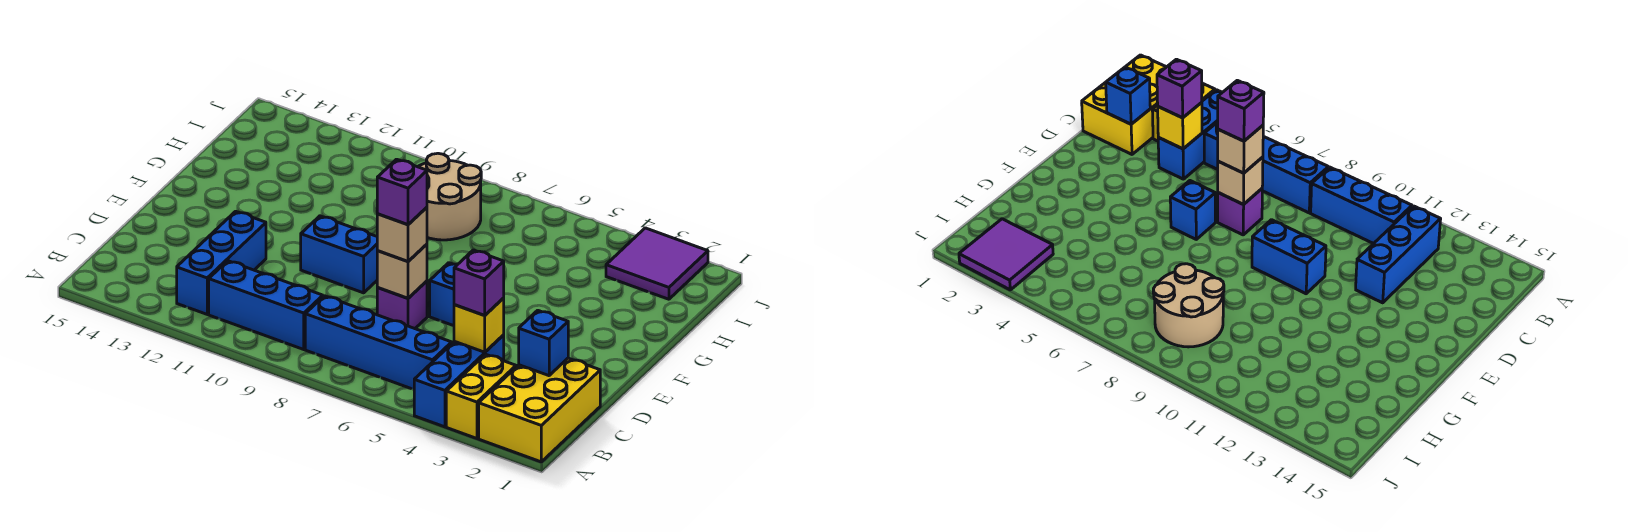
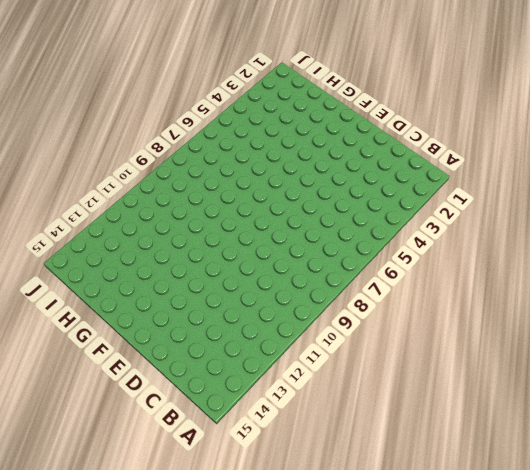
none -> yellow 2x3 brick [479,358,600,462]
none -> yellow 1x2 brick [446,354,516,438]
none -> blue 1x3 brick [414,335,504,427]

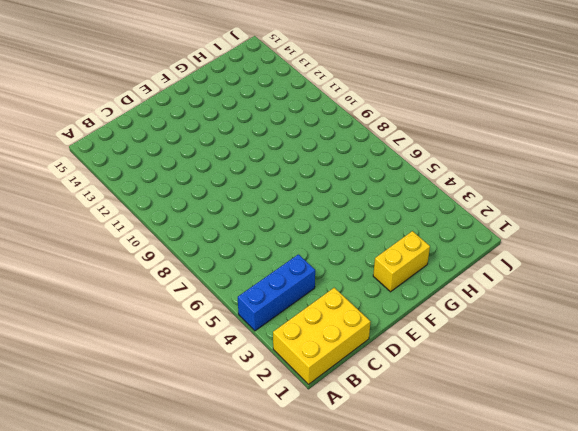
yellow 1x2 brick [373,231,430,292] -> yellow 1x2 brick moved to [446,354,516,438]
none -> blue 1x4 brick [305,296,452,389]
none -> blue 1x3 brick [209,261,323,349]
none -> blue 1x3 brick [177,211,266,314]

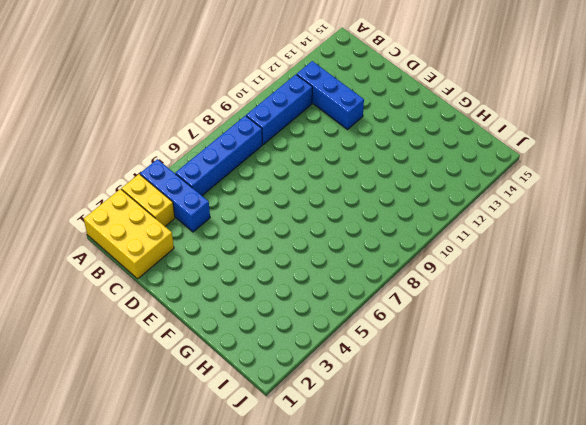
none -> purple 1x1 brick [377,281,427,329]
none -> blue 1x1 brick [430,263,458,326]
none -> blue 1x2 brick [301,216,378,293]

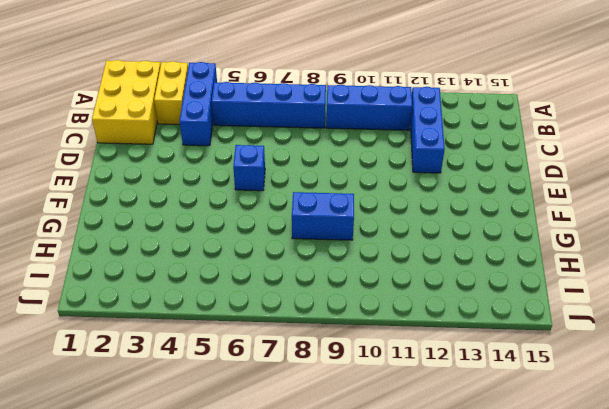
blue 1x2 brick [292,192,354,240] -> blue 1x2 brick moved to [301,216,378,293]
none -> purple 1x1 brick [377,281,427,329]
none -> tan 2x2 round brick [418,153,481,240]
none -> purple 2x2 tile [606,228,708,299]

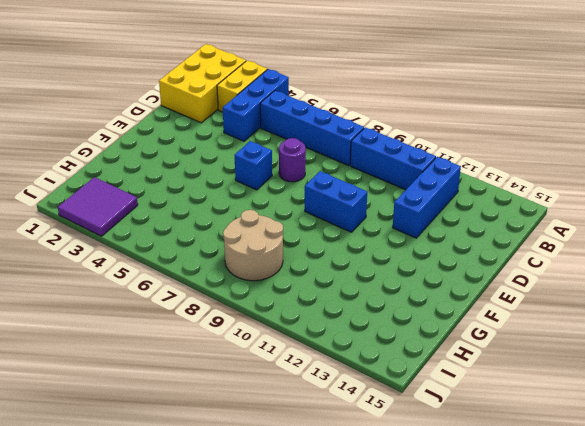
purple 1x1 round brick [279,138,306,182] -> purple 1x1 brick [377,281,427,329]
none -> blue 1x1 brick [519,310,568,376]
none -> yellow 1x1 brick [454,298,504,352]
none -> tan 1x1 brick [377,244,427,298]

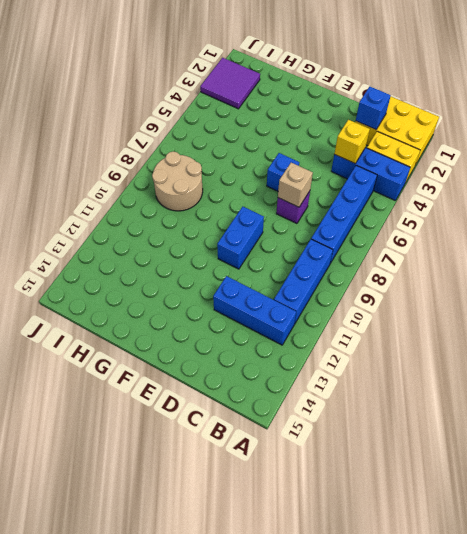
none -> purple 1x1 brick [454,250,504,315]
none -> tan 1x1 brick [377,207,427,261]
none -> purple 1x1 brick [377,159,427,225]

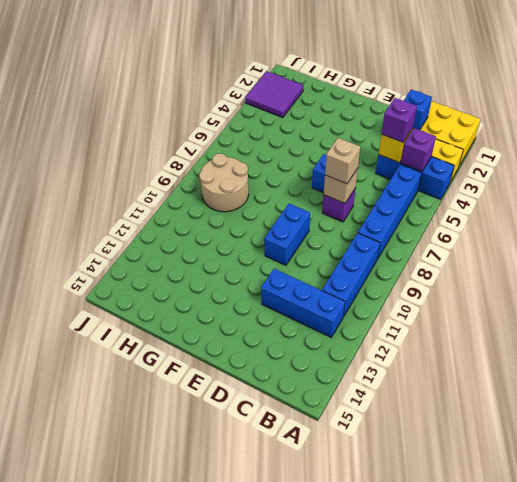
purple 1x1 brick [401,128,436,171] -> purple 1x1 brick moved to [377,159,427,225]

